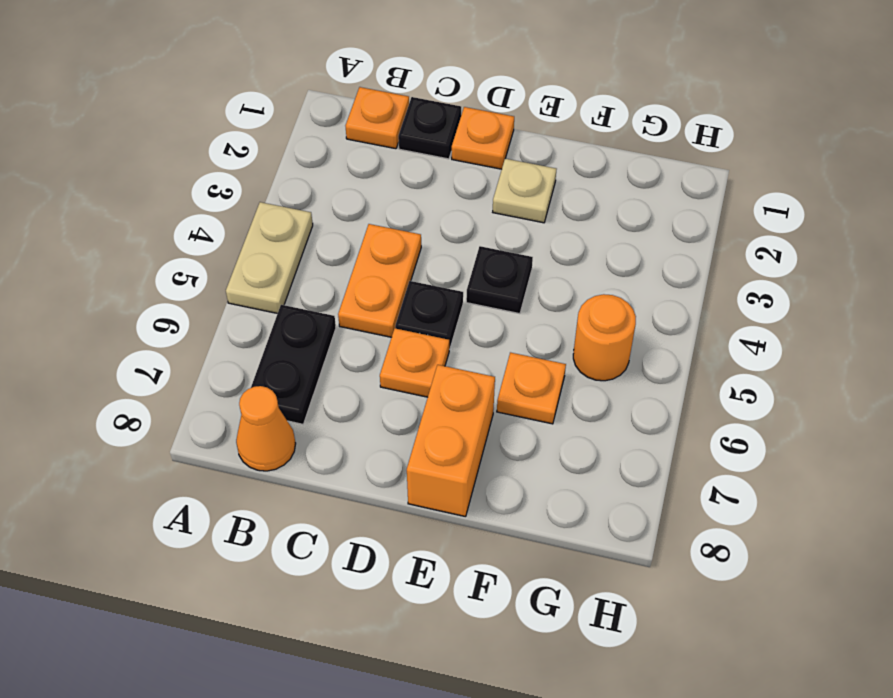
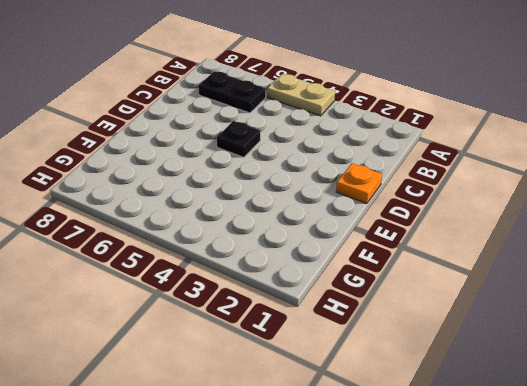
none -> orange 1x1 plate [346,87,409,149]
none -> orange 1x1 cone [236,386,296,471]
none -> black 1x1 plate [398,97,461,159]

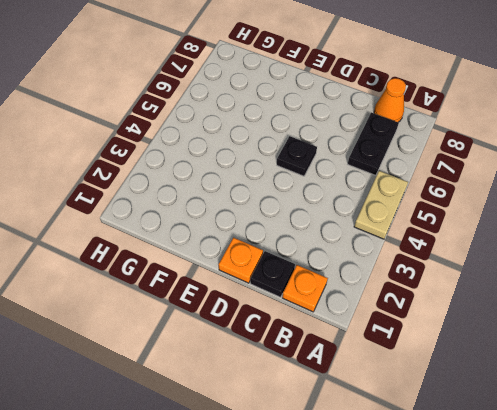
none -> orange 1x2 plate [338,224,421,337]
none -> orange 1x1 plate [380,328,449,397]
none -> tan 1x1 plate [493,159,556,223]

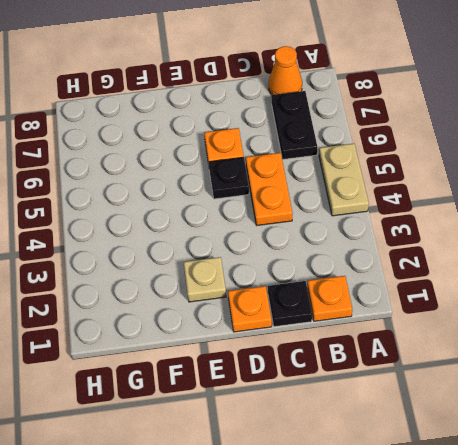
none -> black 1x1 plate [466,246,533,314]
none -> orange 1x2 brick [407,365,495,517]
none -> orange 1x1 plate [497,352,566,424]

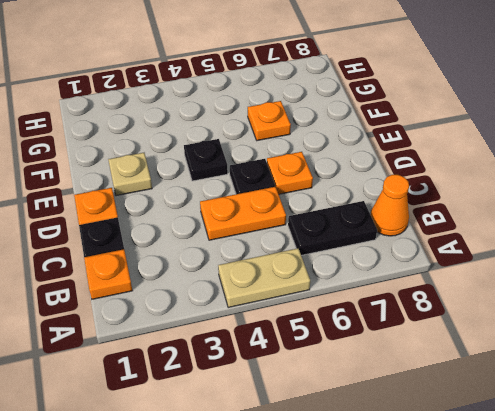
none -> orange 1x2 brick [407,365,495,517]
none -> orange 1x1 round brick [573,294,636,381]

